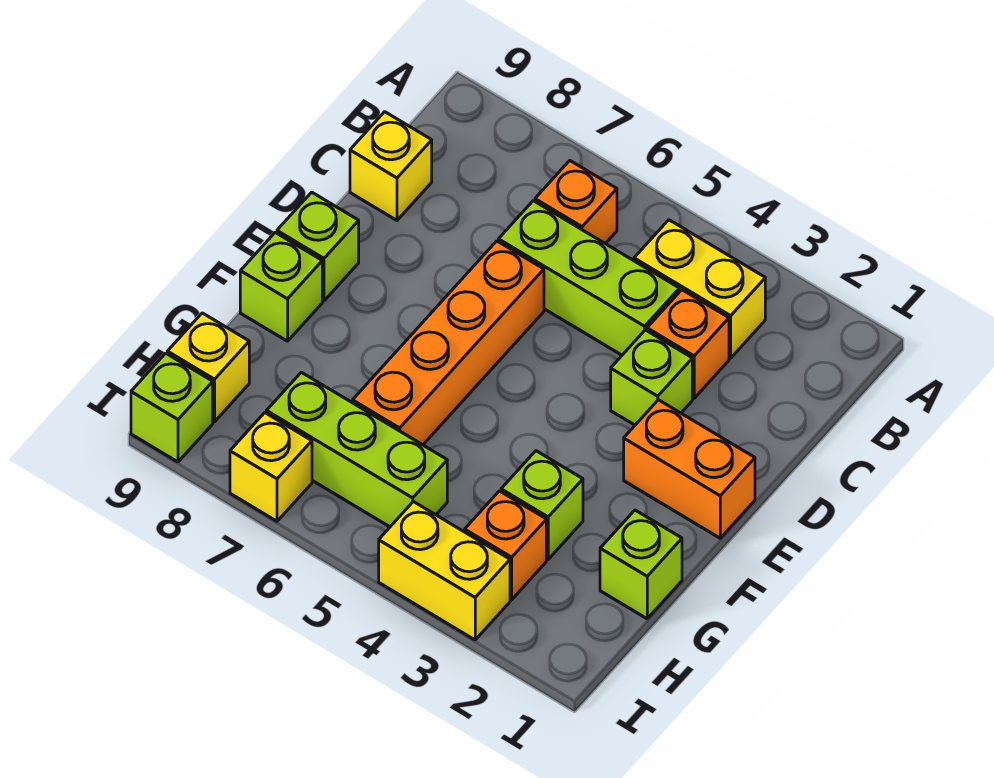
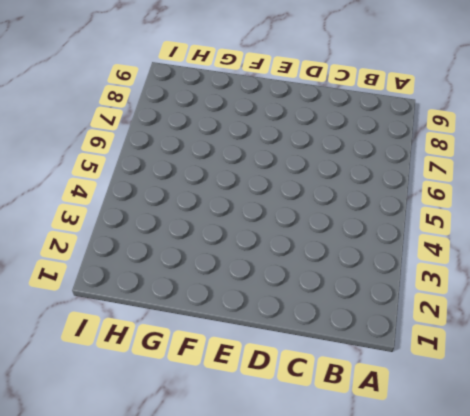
none -> yellow 1x2 brick [634,220,765,358]
none -> orange 1x1 brick [535,161,617,244]
none -> orange 1x1 brick [647,290,729,398]

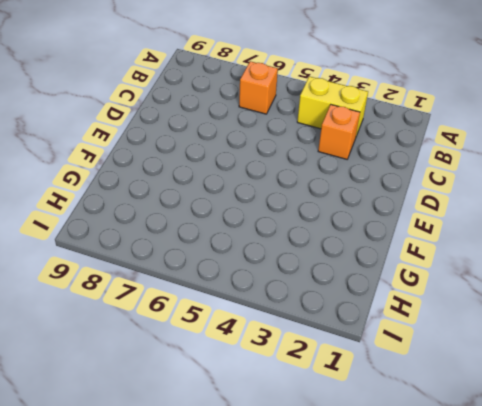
none -> lime 1x3 brick [498,201,679,355]
none -> yellow 1x1 brick [350,112,432,220]
none -> lime 1x1 brick [611,330,692,425]

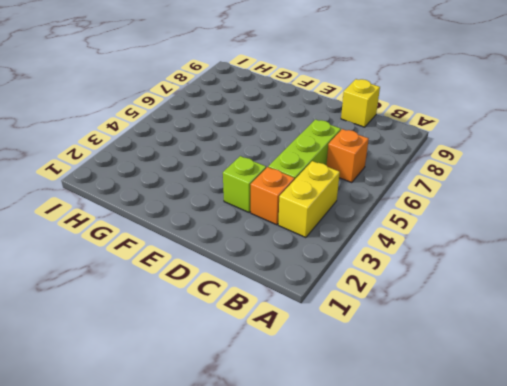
none -> orange 1x4 brick [353,241,544,445]
none -> orange 1x2 brick [624,400,755,538]
none -> lime 1x1 brick [277,192,359,301]

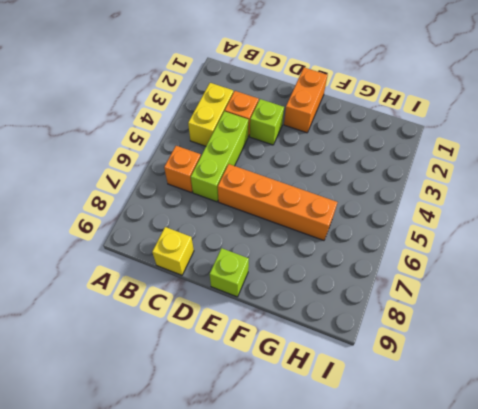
none -> lime 1x1 brick [240,233,322,341]
none -> lime 1x1 brick [600,510,682,619]
none -> lime 1x1 brick [501,451,583,559]

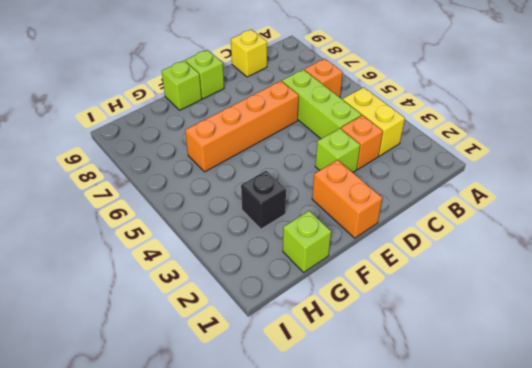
black 1x1 brick [241,171,286,229] -> lime 1x1 brick [501,451,583,559]
none -> orange 1x1 brick [465,491,546,600]
none -> lime 1x3 brick [266,372,447,527]
none -> yellow 1x1 brick [167,313,249,422]

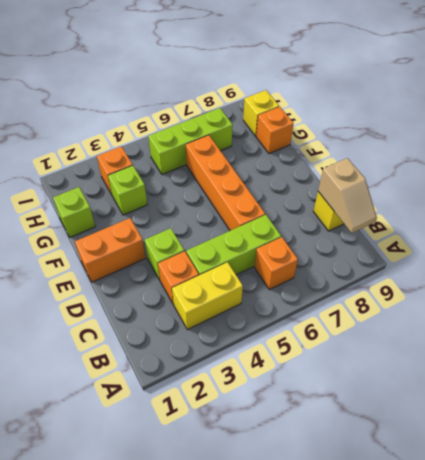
tan 1x2 slope [318,158,377,233] -> none
orange 1x1 brick [256,107,294,154] -> none
none -> lime 1x1 brick [277,192,359,301]
none -> lime 1x1 brick [240,233,322,341]
none -> yellow 1x2 brick [379,502,510,640]

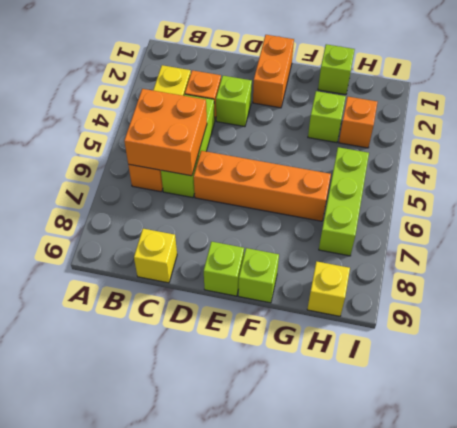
orange 2x2 brick [124,89,207,176] -> none
none -> yellow 1x2 brick [379,502,510,640]
none -> yellow 1x1 brick [230,413,312,521]
none -> lime 1x1 brick [131,353,213,462]

